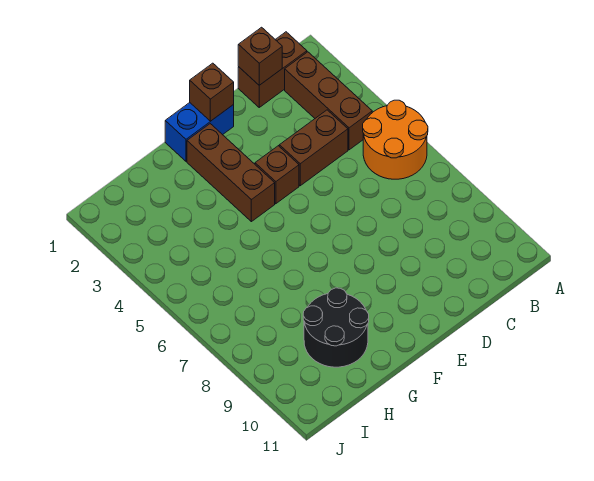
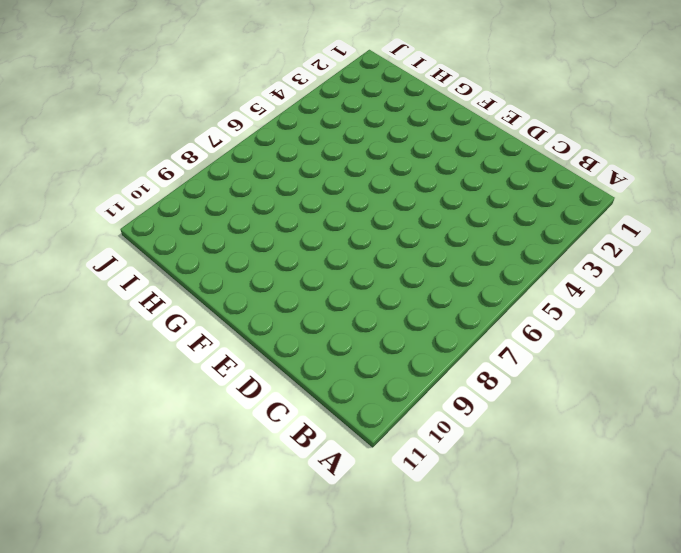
none -> orange 2x2 round brick [363,100,428,179]
none -> brown 1x2 brick [238,32,307,107]

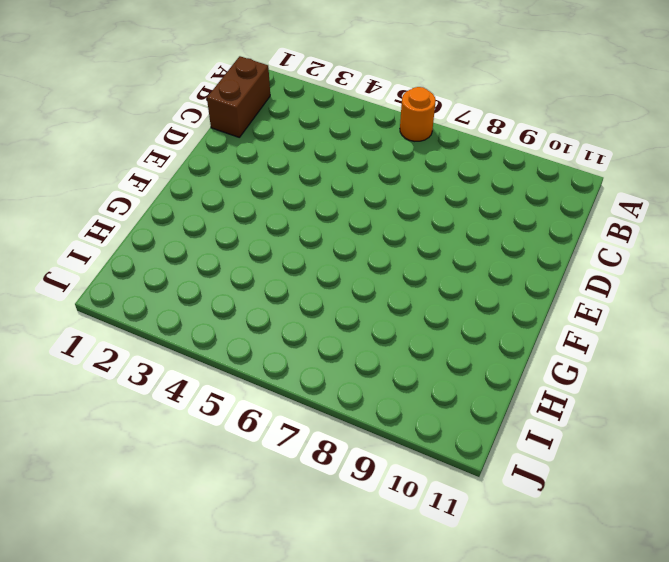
orange 1x1 round brick [400,87,436,141] -> orange 2x2 round brick [363,100,428,179]
none -> brown 1x3 brick [285,52,372,150]
none -> brown 1x2 brick [279,110,348,186]

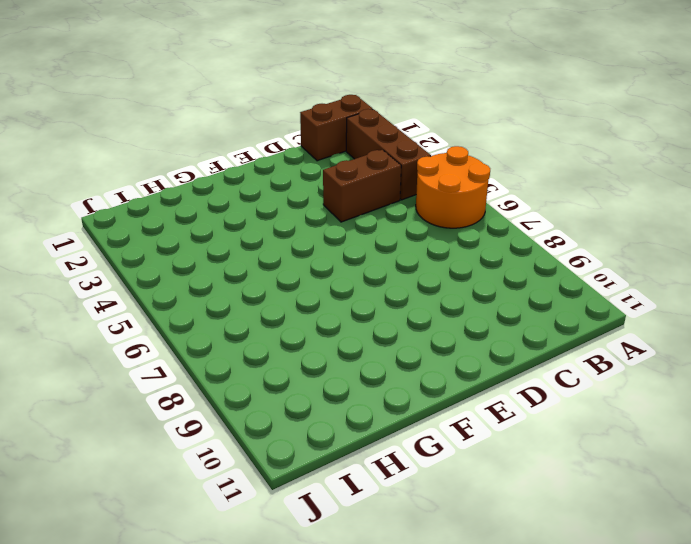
none -> blue 1x2 brick [165,103,234,161]
none -> brown 1x1 brick [255,146,299,204]

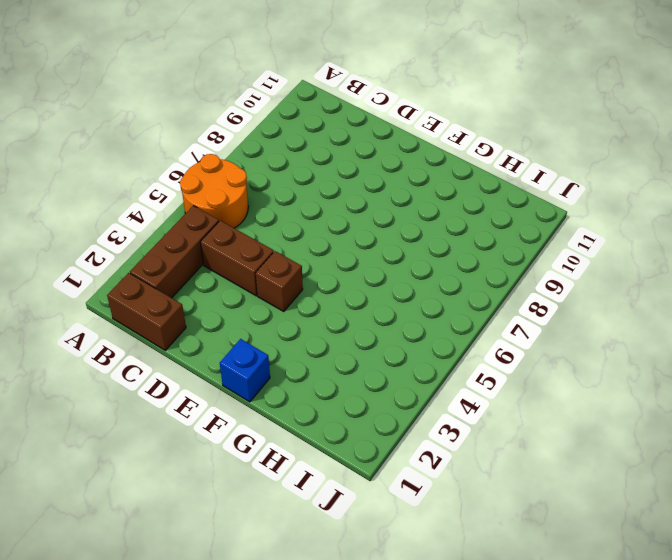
blue 1x1 brick [220,339,270,402] -> blue 1x2 brick [165,103,234,161]
none -> brown 1x3 brick [187,124,275,222]
none -> black 2x2 round brick [303,288,369,367]

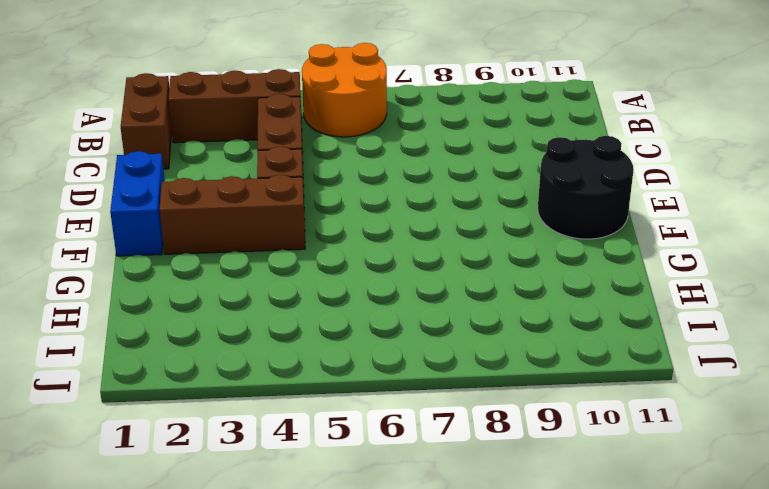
black 2x2 round brick [538,136,634,239] -> black 2x2 round brick moved to [303,288,369,367]
none -> brown 1x1 brick [238,27,282,85]
none -> brown 1x1 brick [190,63,234,121]

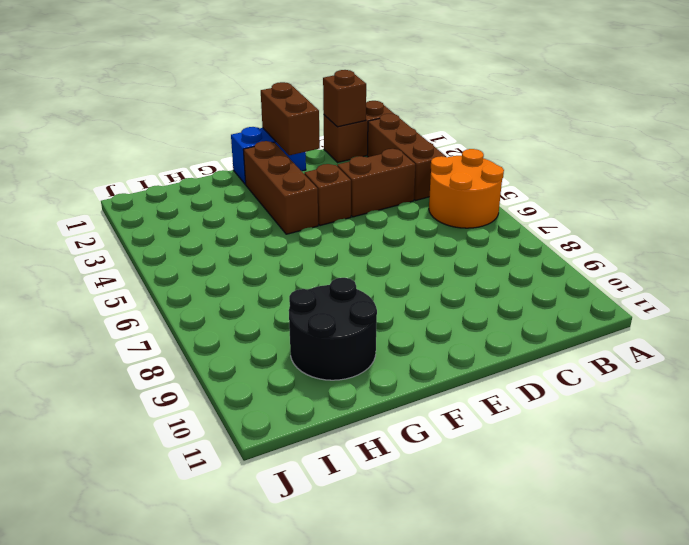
brown 1x2 brick [261,82,320,155] -> brown 1x1 brick [190,63,234,121]

